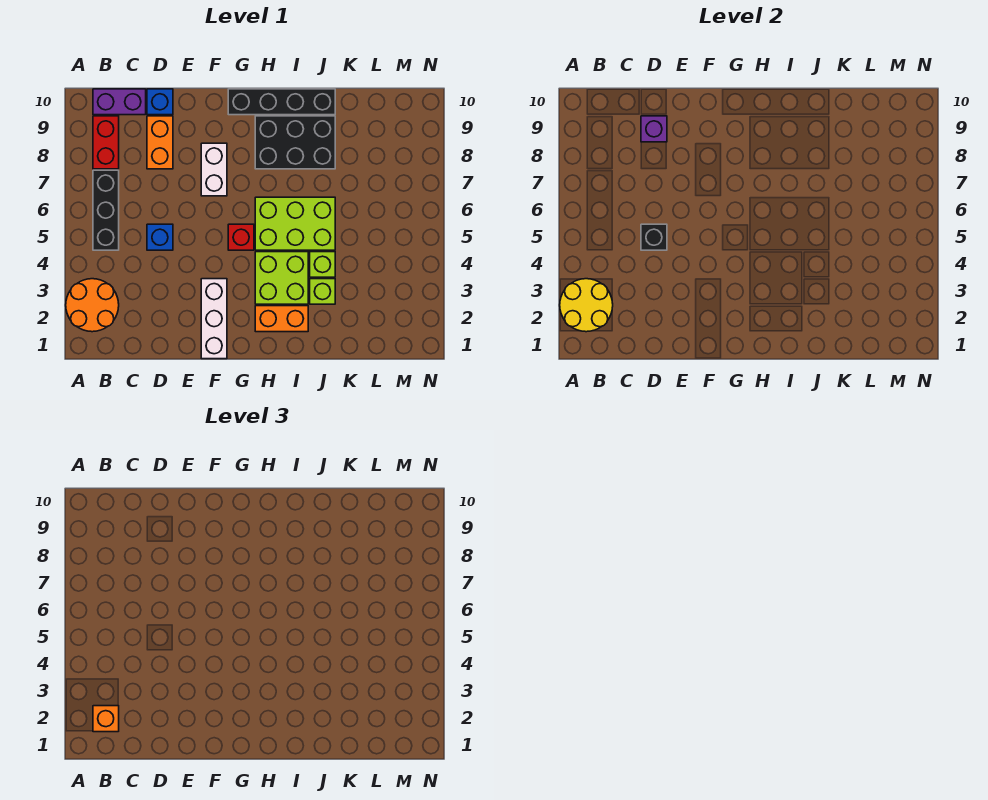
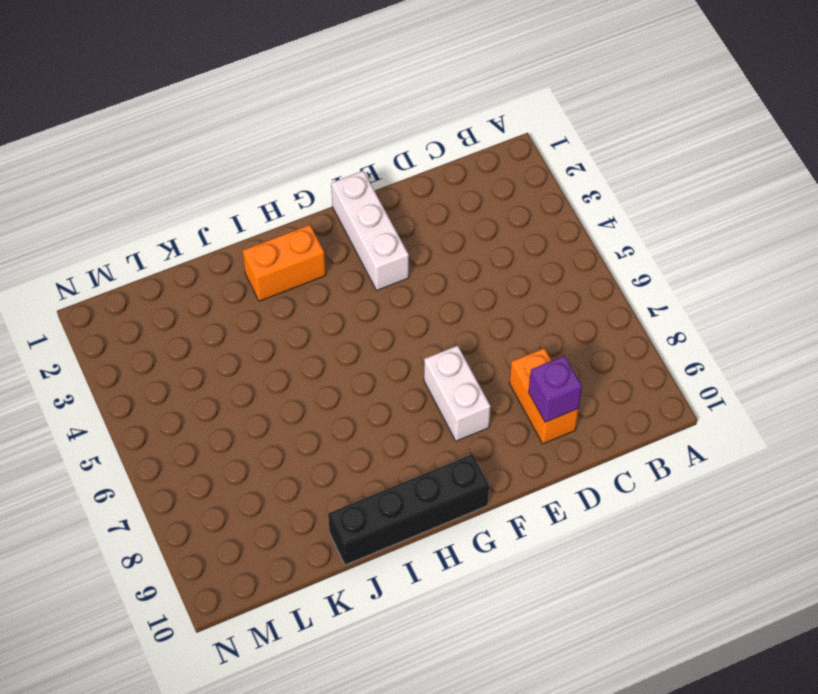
none -> orange 2x2 round brick [66,279,119,332]
none -> black 1x3 brick [93,170,119,250]
none -> red 1x2 brick [93,116,119,169]

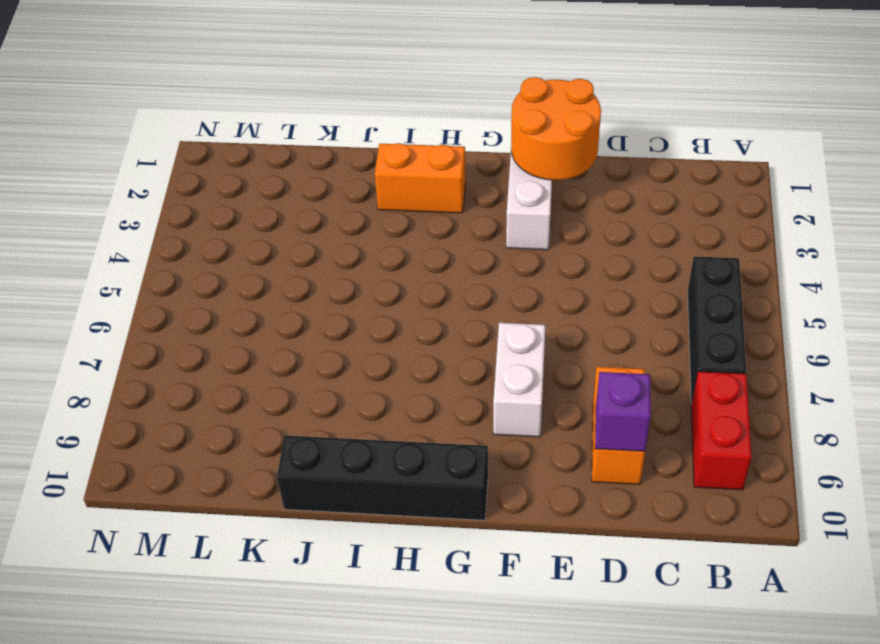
orange 2x2 round brick [511,77,601,180] -> orange 2x2 round brick moved to [66,279,119,332]
none -> purple 1x2 brick [93,89,146,115]
none -> blue 1x1 brick [147,224,173,250]
none -> blue 1x1 brick [147,89,173,115]

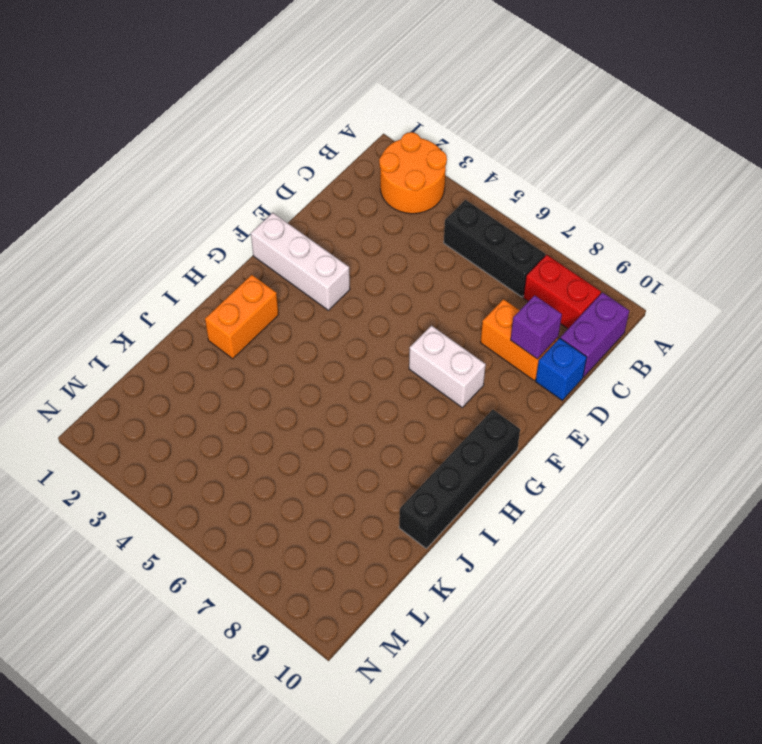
none -> blue 1x1 brick [147,224,173,250]
none -> red 1x1 brick [228,224,254,250]
none -> lime 2x2 brick [255,252,308,304]

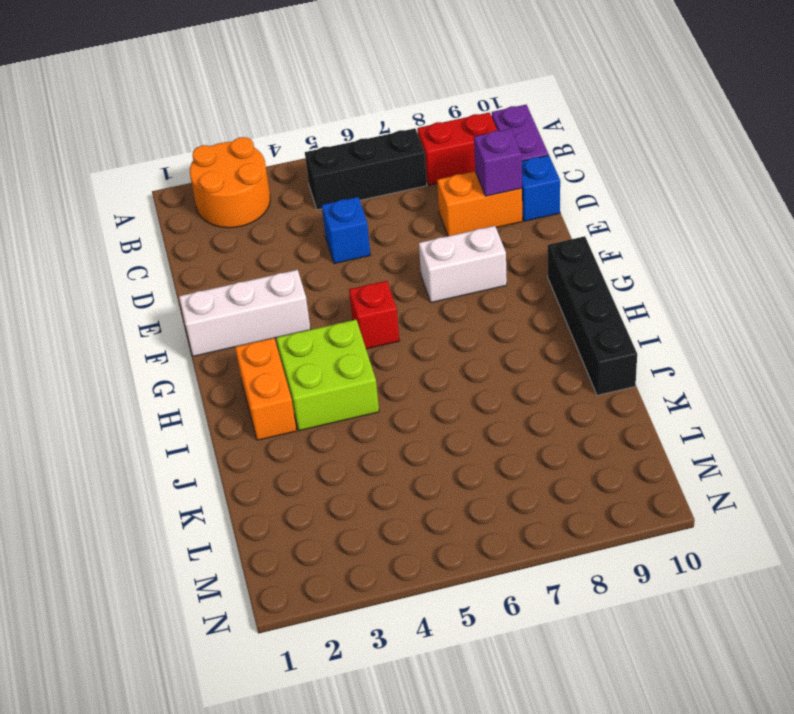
none -> lime 2x3 brick [255,197,335,250]
none -> black 2x3 brick [255,116,335,169]
none -> lime 1x1 brick [310,279,335,304]

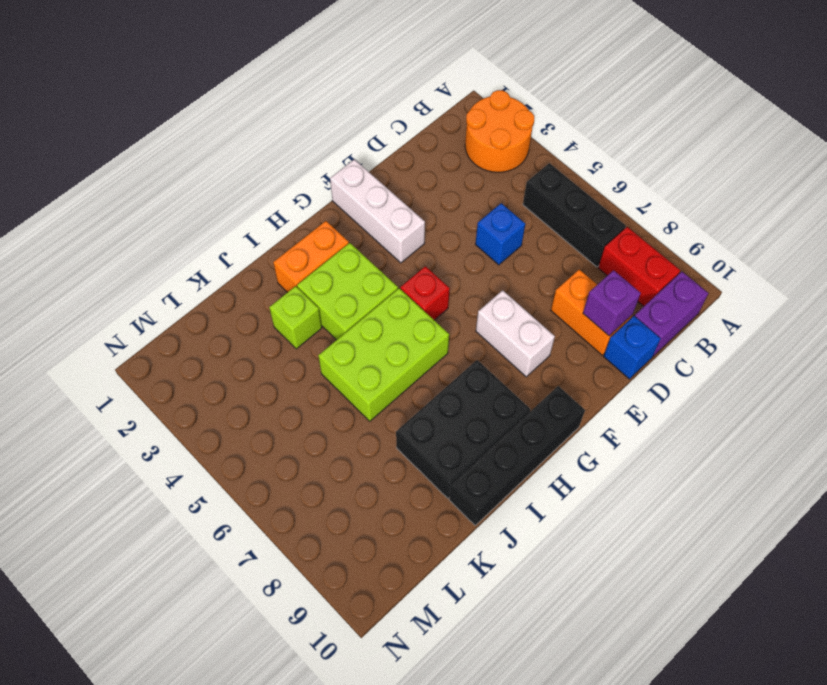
none -> lime 1x1 brick [310,252,335,277]
none -> yellow 2x2 round brick [560,279,613,332]
none -> black 1x1 brick [641,224,667,250]

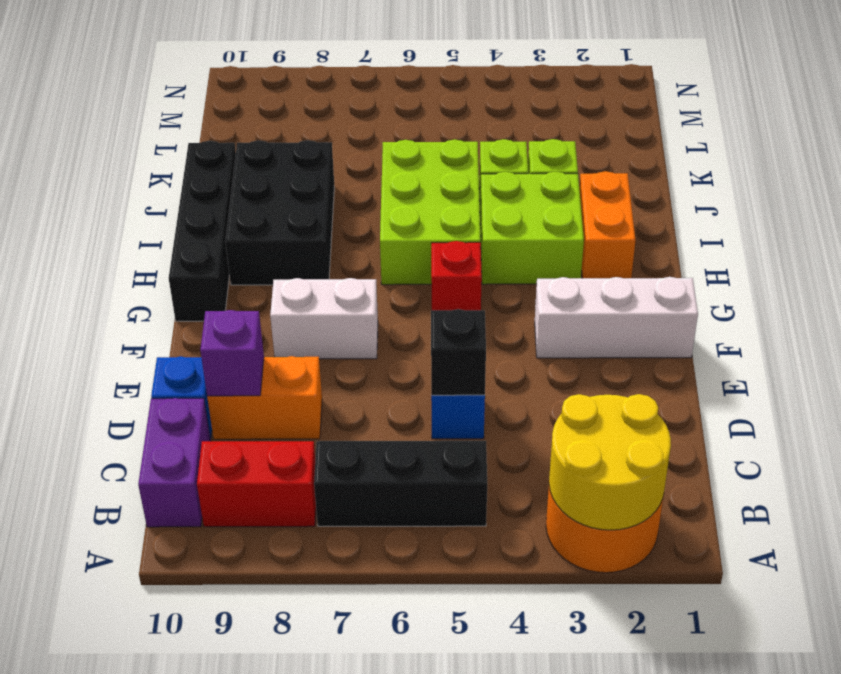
none -> orange 1x1 brick [93,706,119,732]

